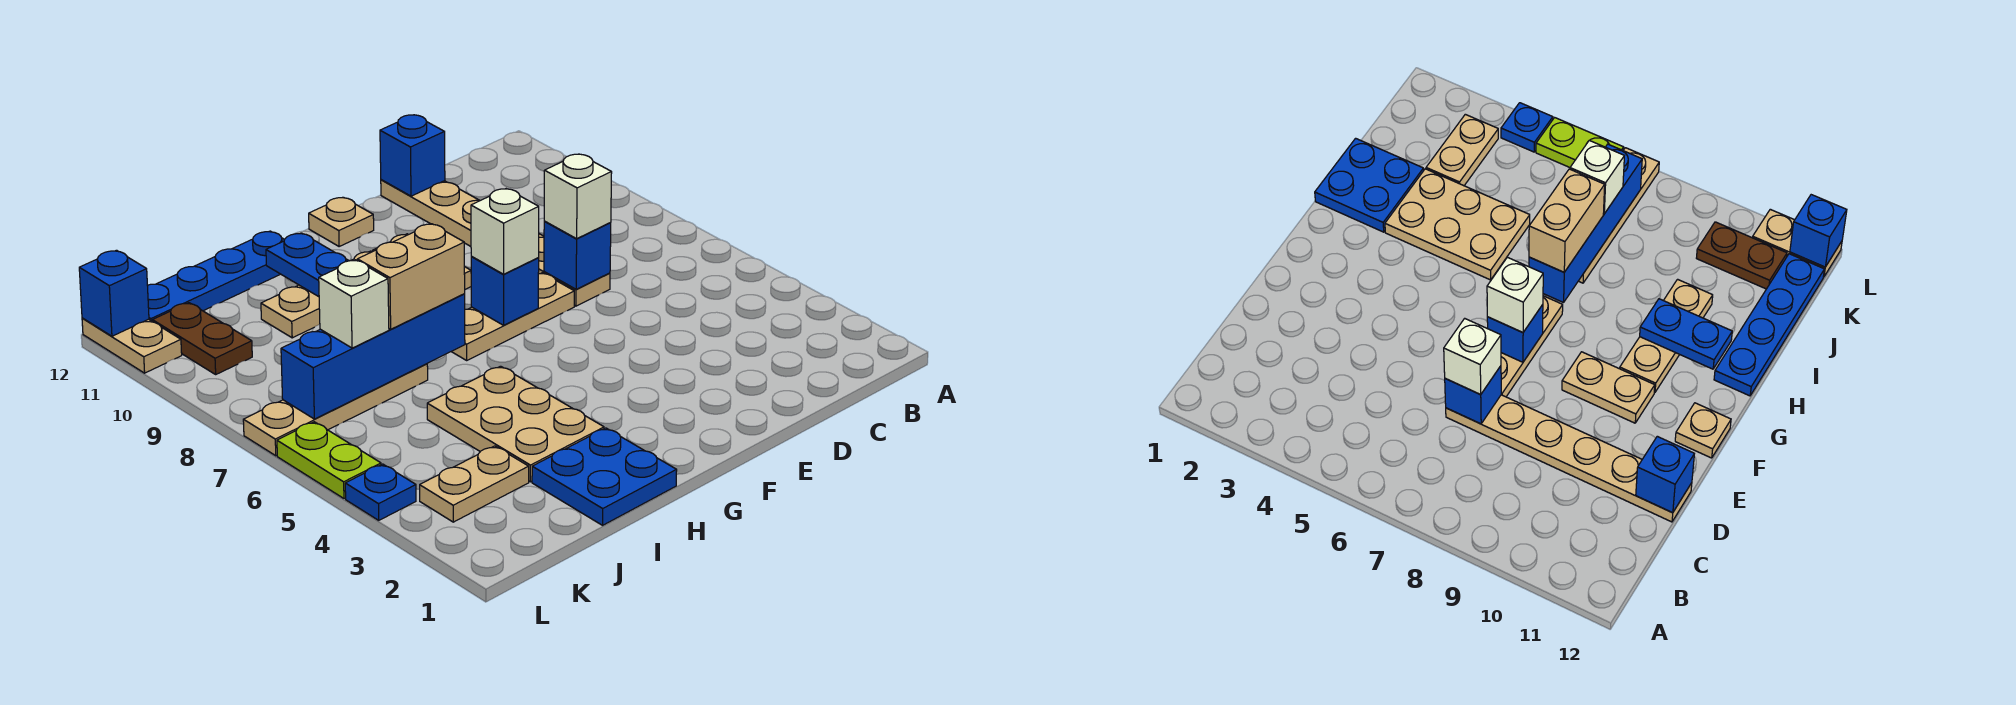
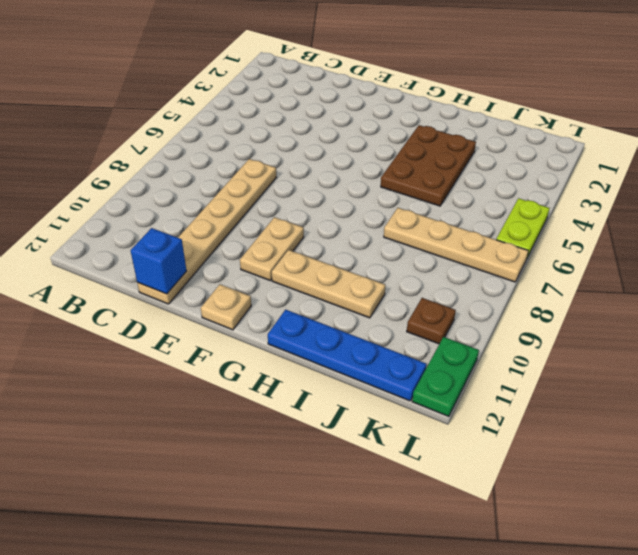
brown 2x3 plate [381,125,476,206] -> tan 2x3 plate [427,366,604,482]
brown 1x1 plate [407,298,456,344] -> brown 1x2 plate [152,303,252,374]
green 1x2 plate [412,337,479,416] -> tan 1x2 plate [82,318,182,373]
none -> tan 1x3 plate [452,273,574,360]
none -> blue 2x2 plate [532,428,677,525]
none -> tan 1x2 plate [420,446,529,522]

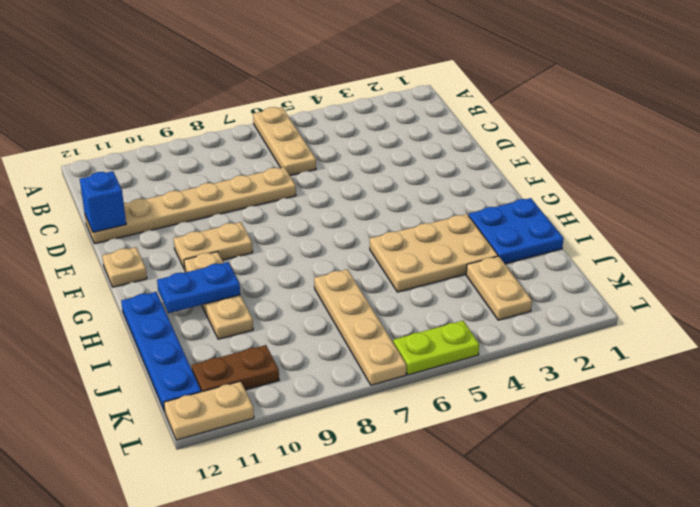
tan 1x3 plate [253,107,316,175] -> tan 1x3 plate moved to [452,273,574,360]
none -> blue 1x1 plate [345,464,416,520]
none -> blue 1x1 brick [544,222,611,289]
none -> blue 1x1 brick [471,256,539,325]

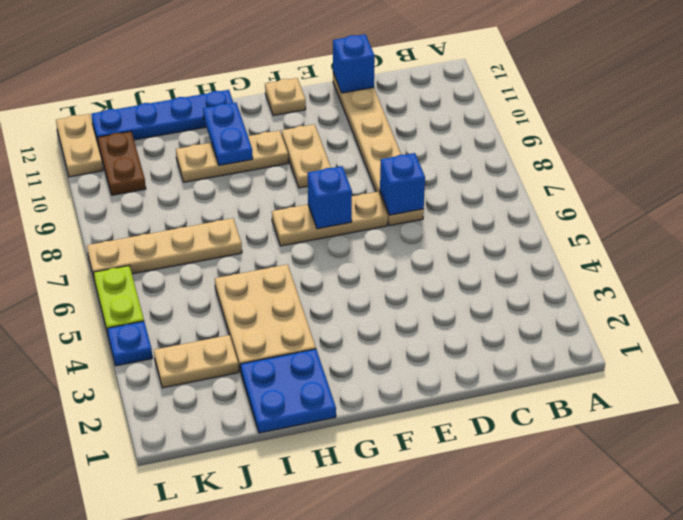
none -> blue 1x4 brick [281,294,465,419]
none -> blue 1x1 brick [79,250,149,336]
none -> white 1x1 brick [544,154,612,239]

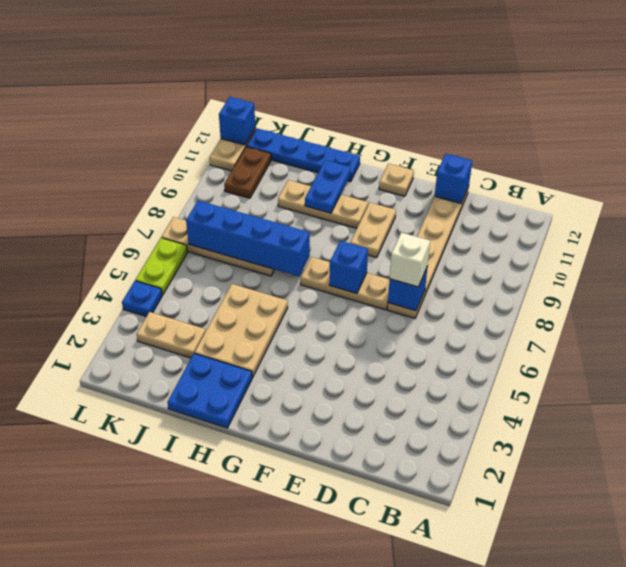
none -> white 1x1 brick [471,189,539,274]
none -> tan 1x2 brick [357,224,465,329]
none -> white 1x1 brick [319,260,389,348]

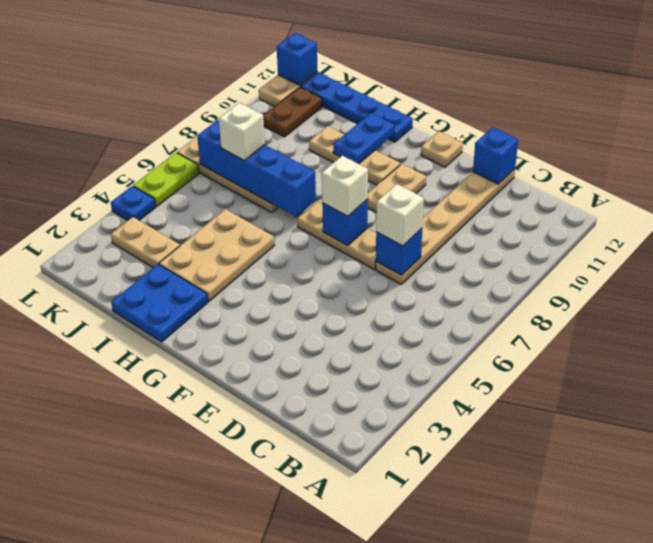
none -> tan 1x2 brick [357,224,465,329]

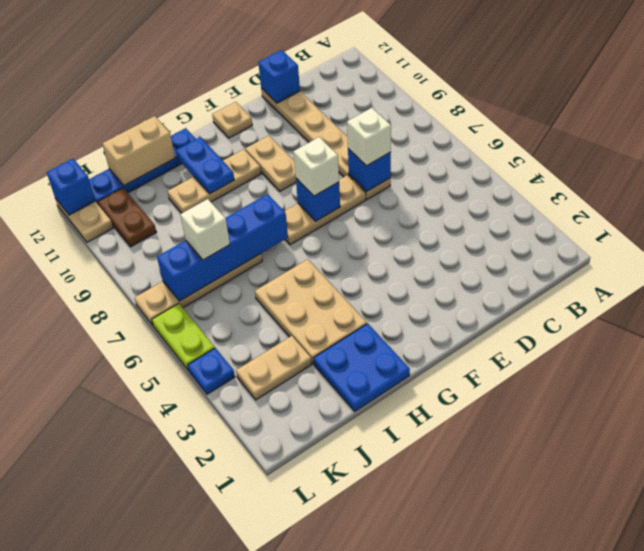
tan 1x2 brick [102,116,175,186] -> tan 1x2 brick moved to [357,224,465,329]

